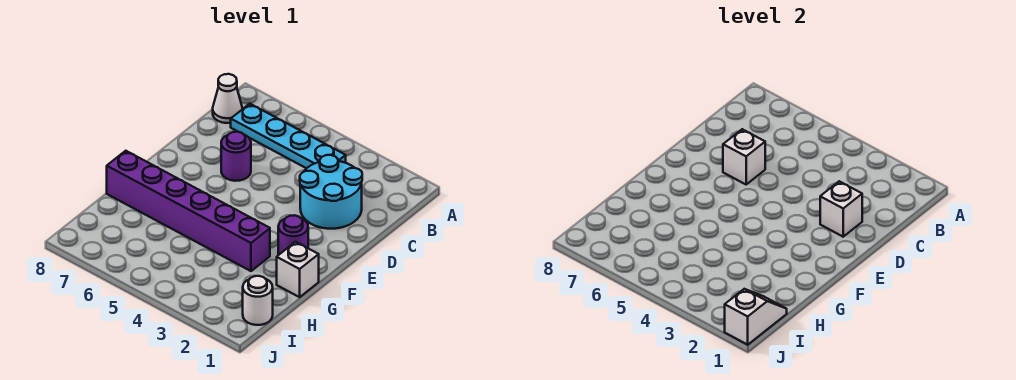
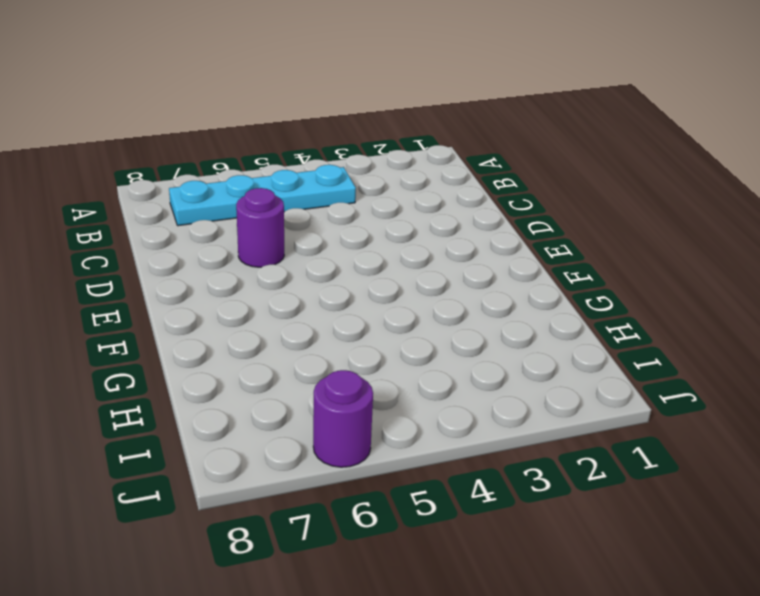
purple 1x1 round brick [313,370,373,467] -> purple 1x1 round brick moved to [278,215,308,255]
none -> white 1x1 cone [213,74,242,123]
none -> cyan 2x2 round brick [300,155,362,229]

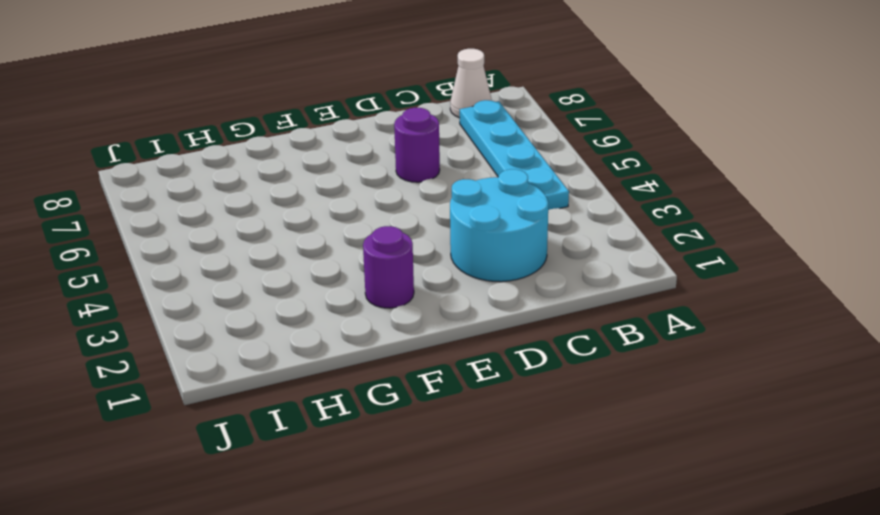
none -> white 1x1 brick [277,242,319,297]
none -> purple 1x6 brick [107,151,270,271]

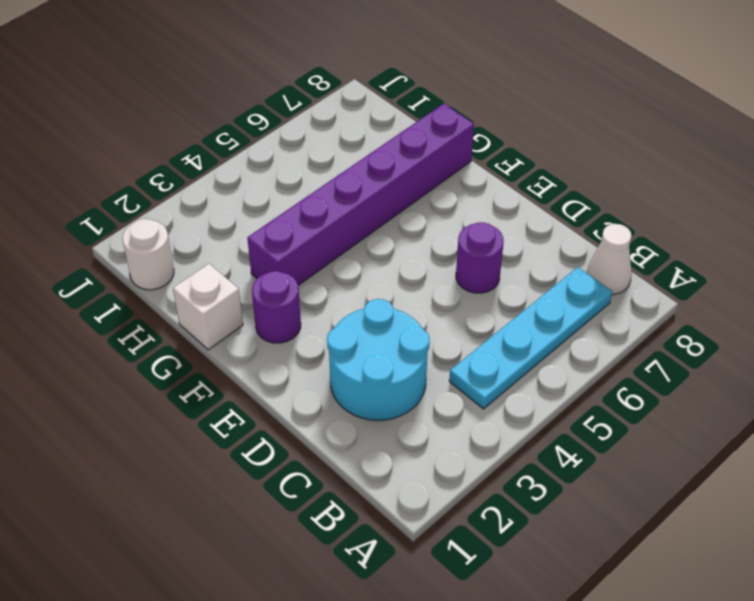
none -> white 1x1 brick [820,181,862,237]
none -> white 1x1 brick [723,129,765,184]

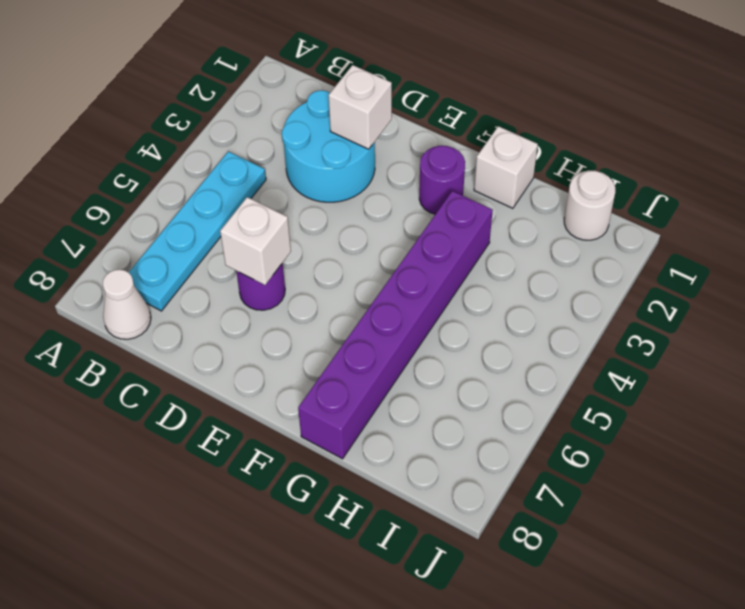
none -> white 1x2 slope [725,289,787,345]

